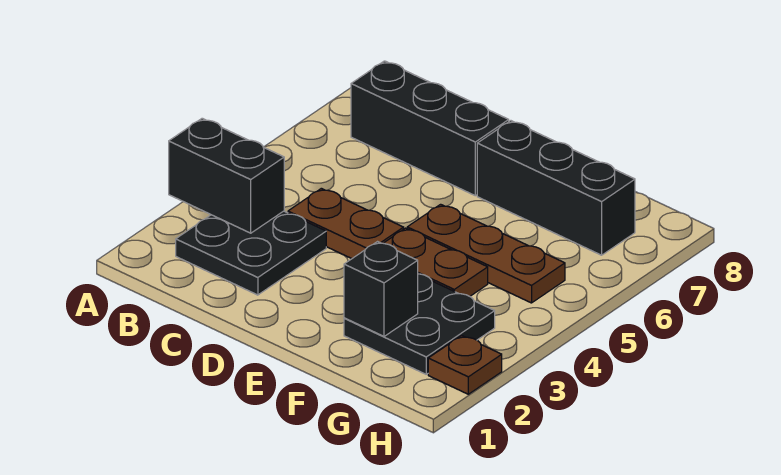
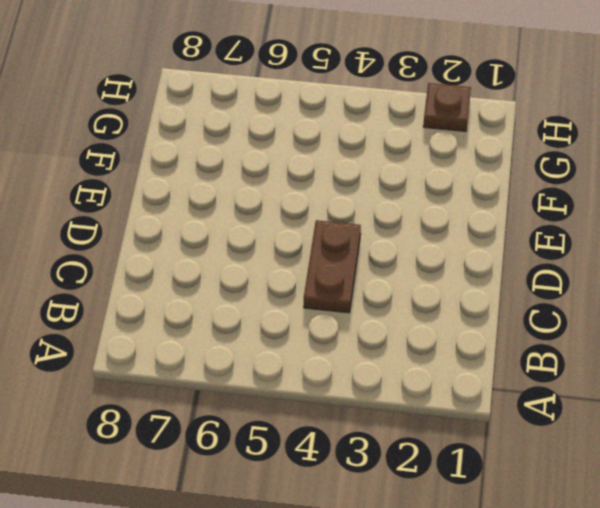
none -> black 2x2 plate [176,211,326,295]
none -> black 1x3 brick [351,61,509,196]

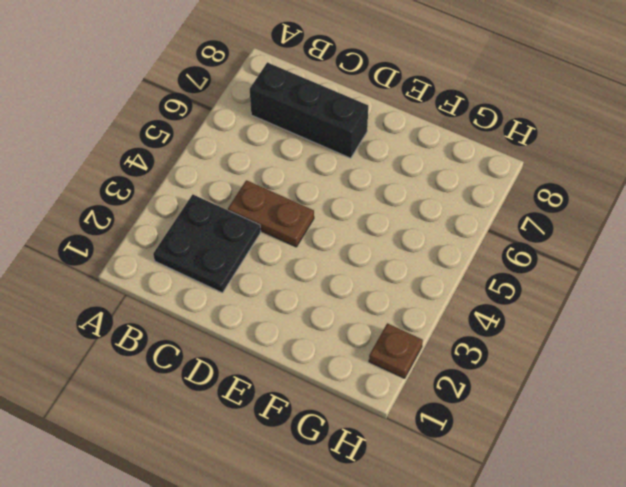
none -> brown 1x2 plate [384,228,488,296]
none -> brown 1x3 plate [407,204,565,303]

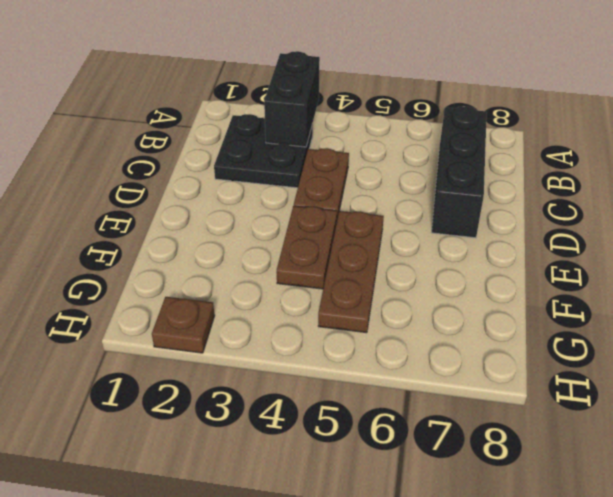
none -> black 1x3 brick [477,121,635,255]
none -> black 2x2 plate [344,274,495,374]

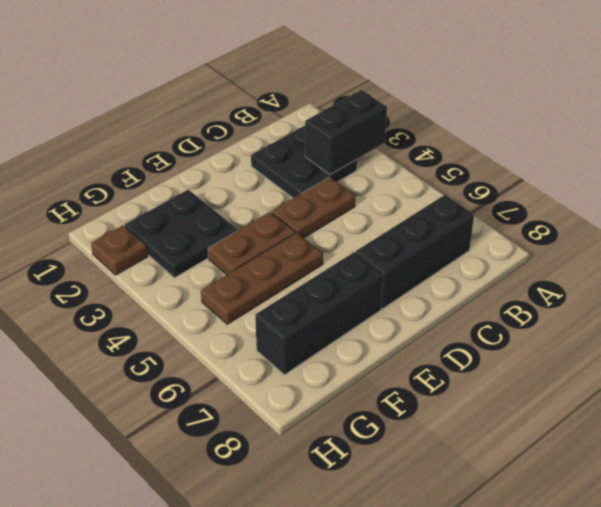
none -> black 1x1 brick [344,242,418,336]

